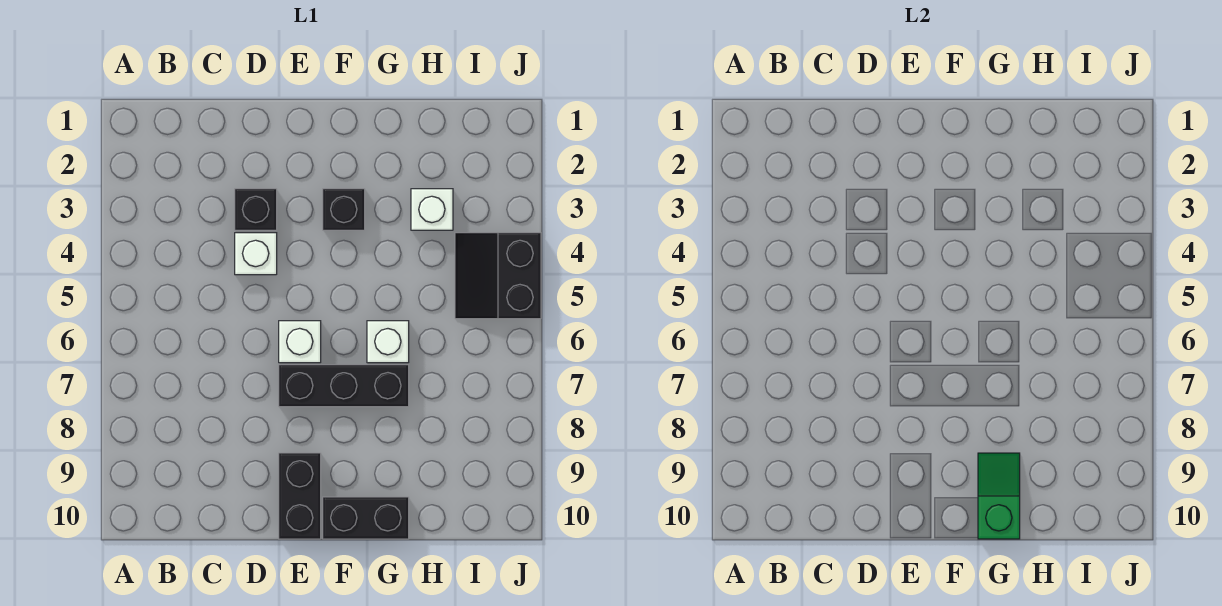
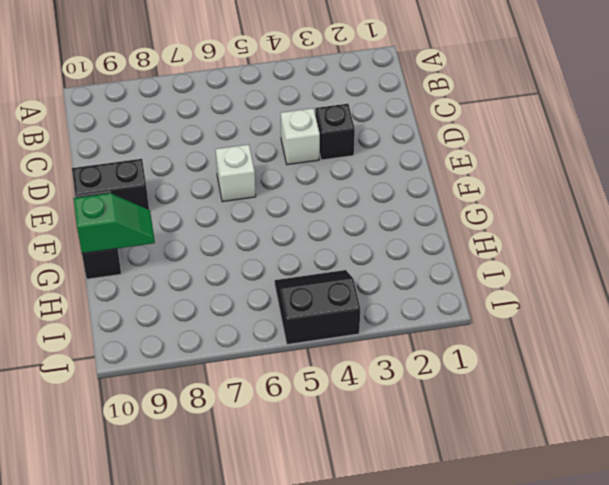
none -> black 1x3 brick [279,365,409,407]
none -> black 1x1 brick [323,189,365,230]

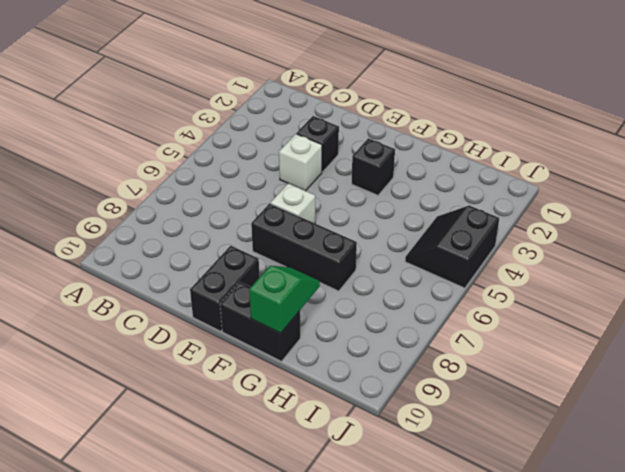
none -> white 1x1 brick [367,321,409,363]
none -> white 1x1 brick [411,189,453,230]

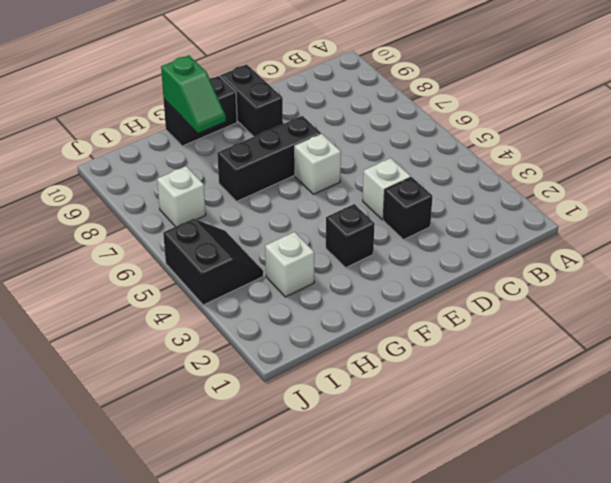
white 1x1 brick [157,166,206,227] -> white 1x1 brick moved to [367,321,409,363]

